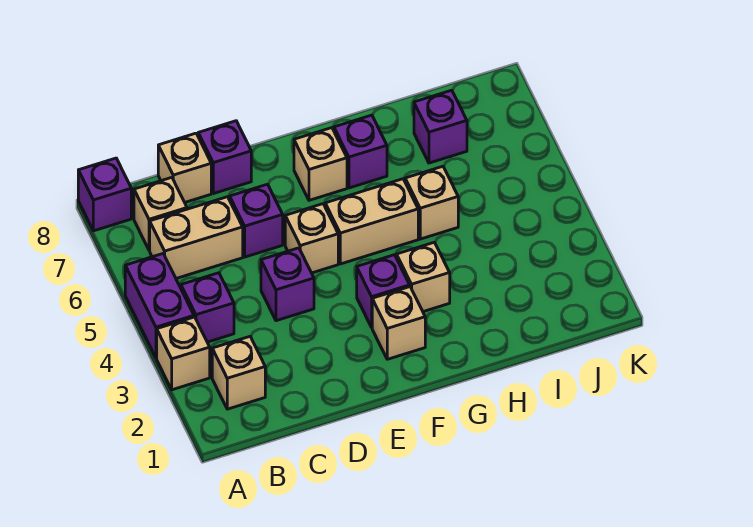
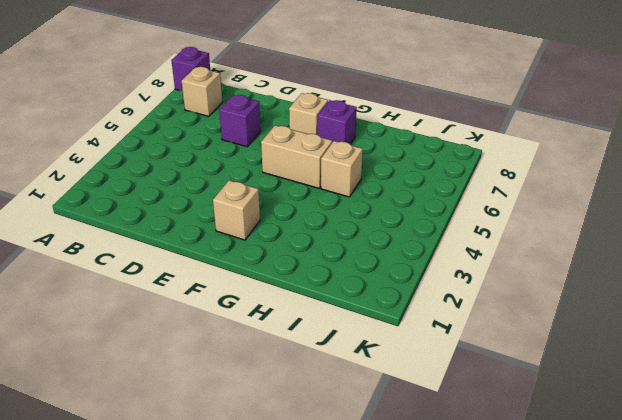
none -> tan 1x1 brick [157,317,210,390]
none -> purple 1x2 brick [125,254,194,358]
none -> tan 1x1 brick [212,336,265,409]

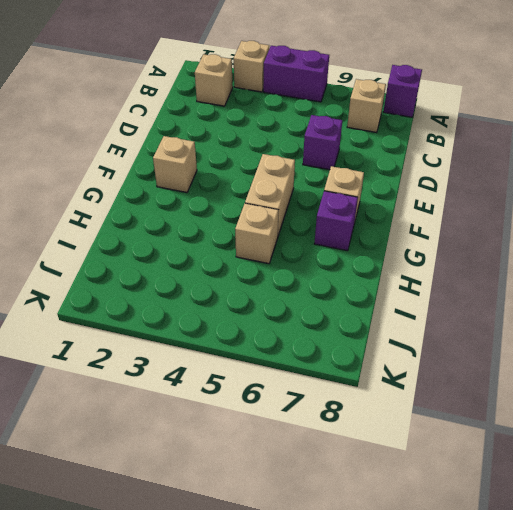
none -> purple 1x1 brick [181,273,234,342]
none -> tan 1x2 brick [150,197,243,278]
none -> tan 1x1 brick [158,133,211,202]

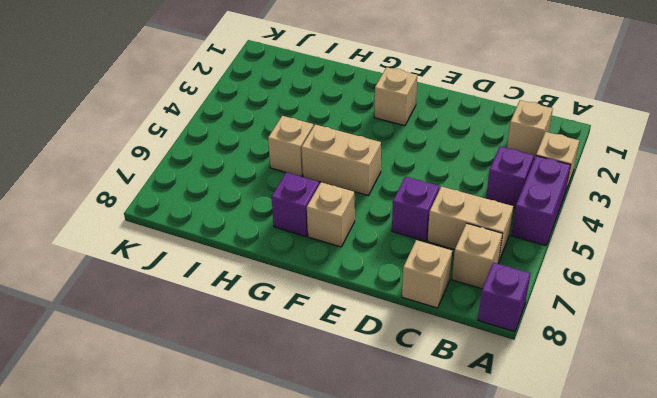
none -> purple 1x1 brick [261,248,314,321]
none -> purple 1x1 brick [198,121,251,194]
none -> tan 1x1 brick [285,204,338,273]

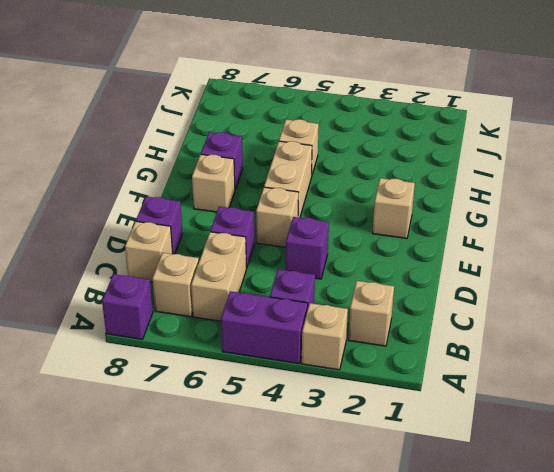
none -> purple 1x1 brick [357,255,410,327]
none -> tan 1x1 brick [397,242,450,312]
none -> purple 1x1 brick [414,90,467,163]

